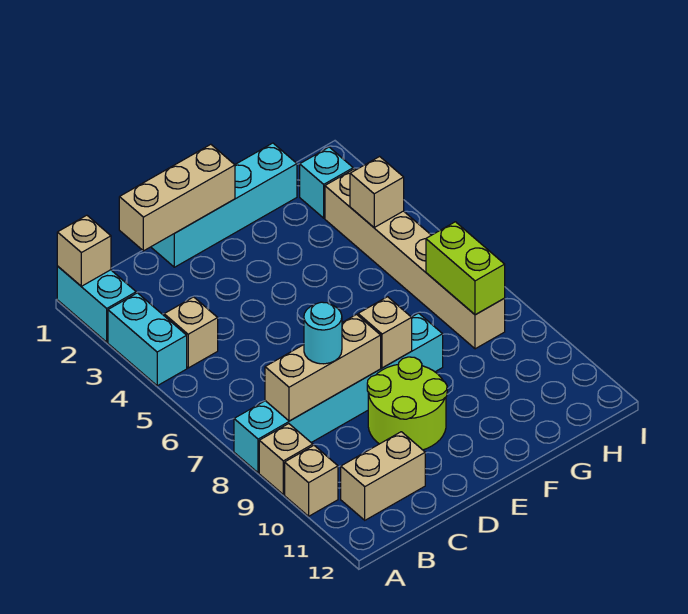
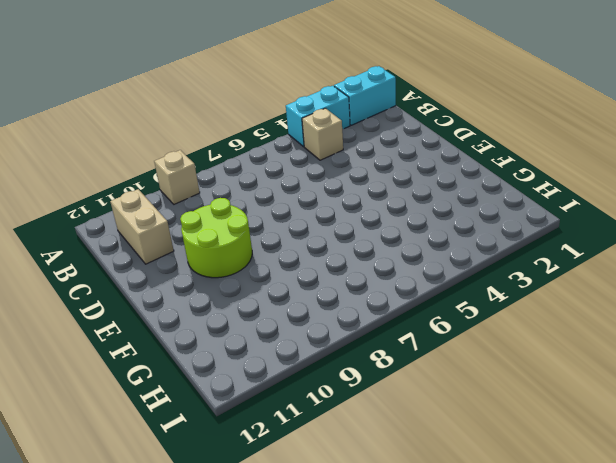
none -> cyan 1x6 brick [234,313,443,473]
none -> tan 1x1 brick [285,446,338,516]
none -> cyan 1x4 brick [151,143,297,267]

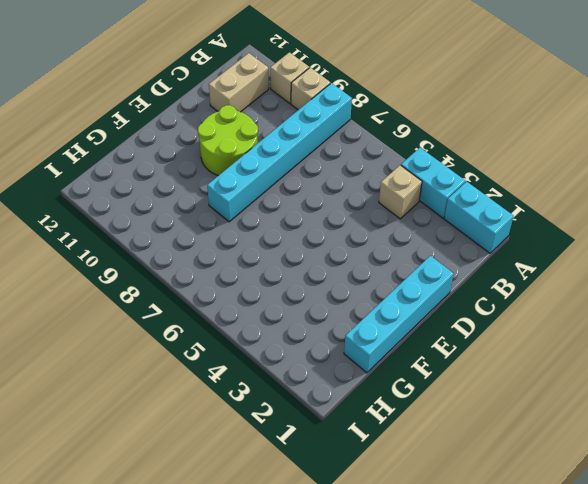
none -> cyan 1x1 brick [300,147,353,218]
none -> tan 1x6 brick [325,169,505,349]
none -> tan 1x1 brick [57,215,111,286]

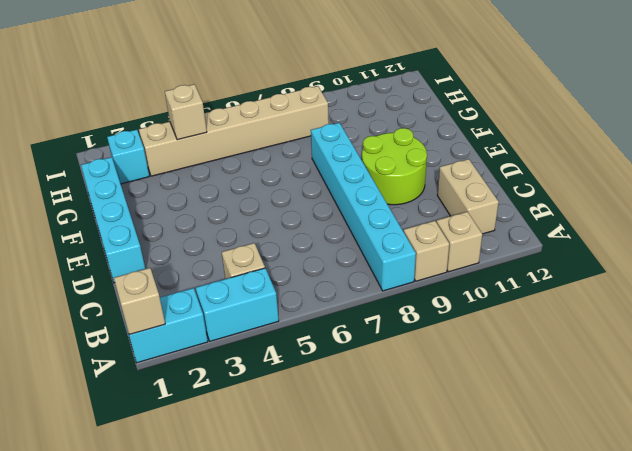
none -> tan 1x3 brick [265,315,381,421]
none -> tan 1x3 brick [119,144,235,251]
none -> tan 1x1 brick [358,297,412,368]

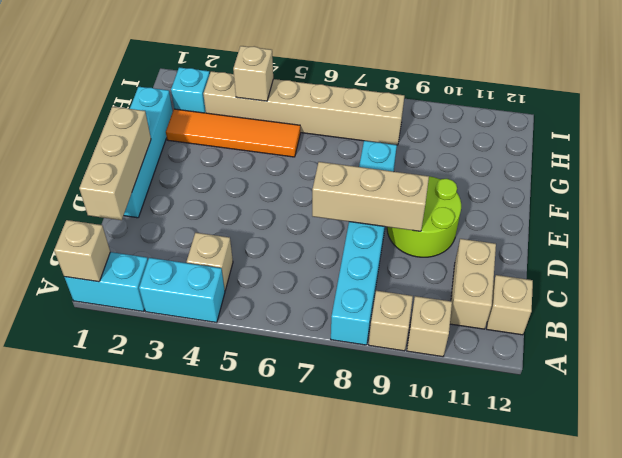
tan 1x1 brick [487,275,533,335] -> tan 1x1 brick moved to [358,297,412,368]
tan 1x3 brick [312,162,429,231] -> tan 1x3 brick turned to [265,315,381,421]
orange 1x4 tile [166,109,300,157] -> none
none -> lime 1x2 brick [426,222,505,315]
none -> cyan 1x1 round brick [304,302,342,364]

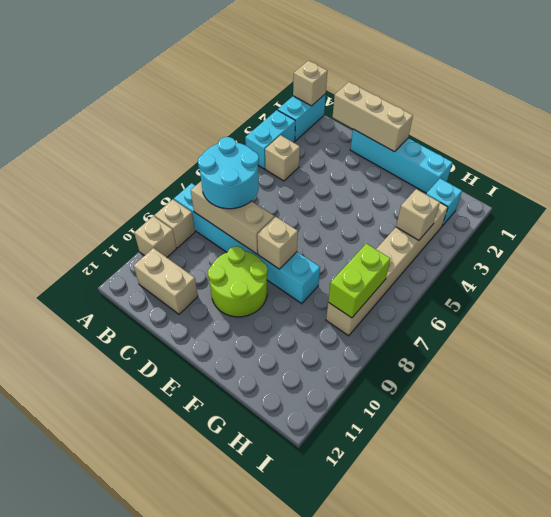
cyan 2x2 round brick [198,137,259,209] -> cyan 1x1 round brick [304,302,342,364]

